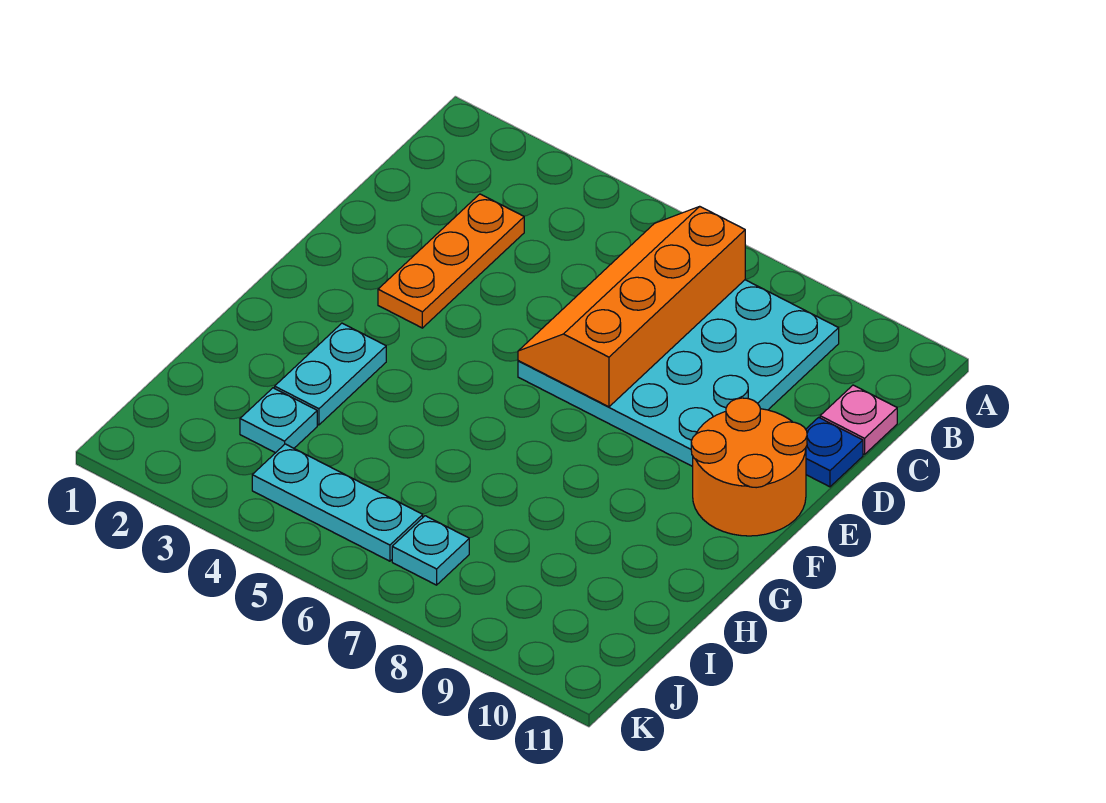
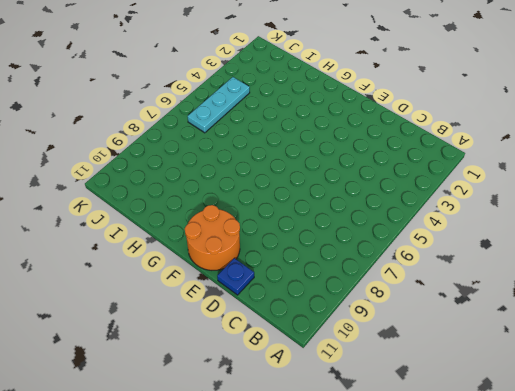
none -> cyan 4x4 plate [518,280,839,467]
none -> orange 1x3 plate [378,194,524,328]

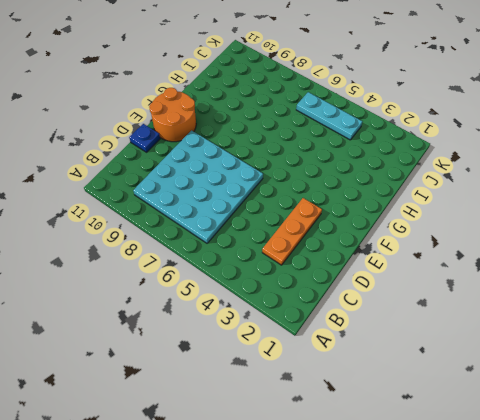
none -> pink 1x1 plate [820,385,897,454]
none -> cyan 1x2 plate [275,323,386,425]

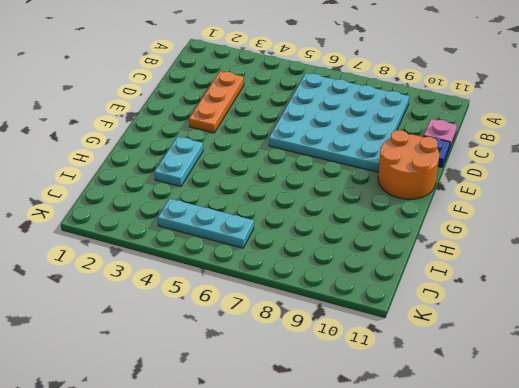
none -> cyan 1x1 plate [240,388,317,453]
none -> cyan 1x1 plate [392,516,469,585]

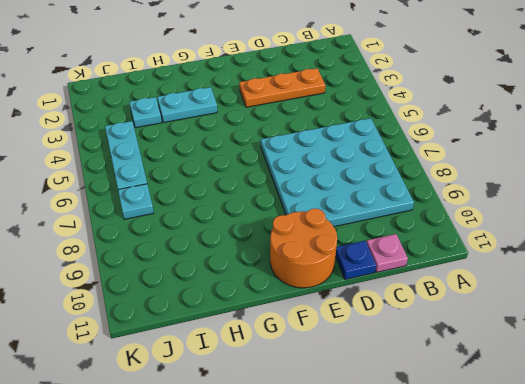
none -> orange 2x4 slope [518,207,745,407]

